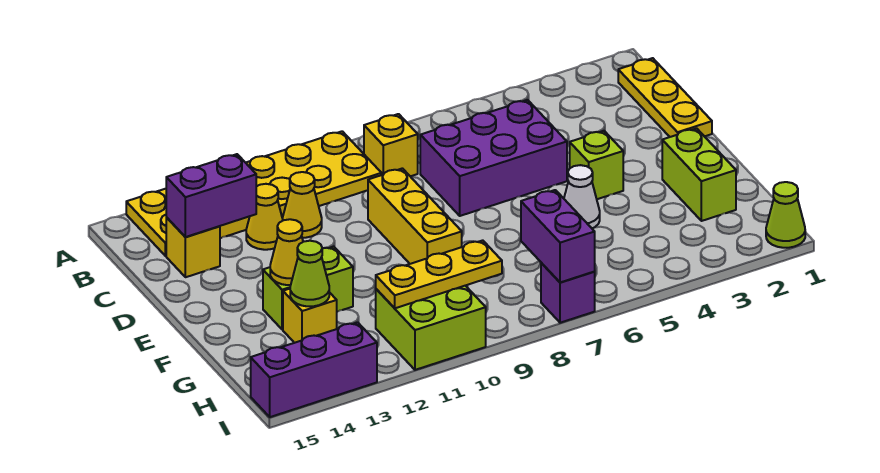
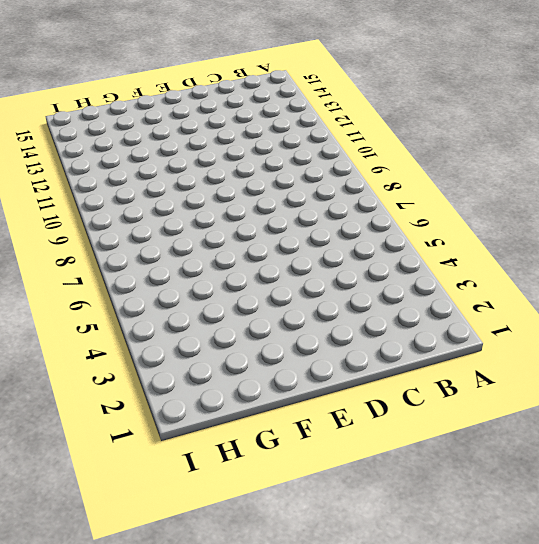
none -> yellow 2x6 plate [126,131,381,256]
none -> yellow 1x3 plate [618,58,712,137]
none -> yellow 1x1 brick [364,114,418,176]

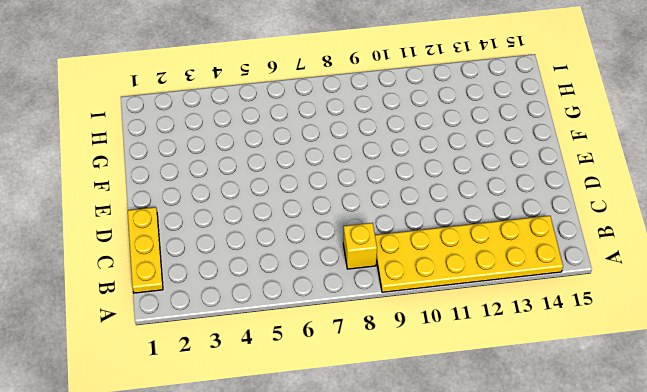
none -> purple 2x3 brick [420,100,567,216]
none -> yellow 1x1 cone [283,172,322,238]
none -> yellow 1x1 cone [246,184,283,250]

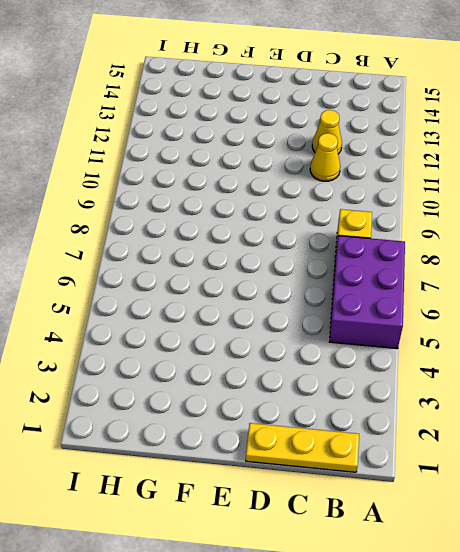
purple 2x3 brick [329,236,405,349] -> purple 2x3 brick moved to [420,100,567,216]
none -> yellow 2x6 plate [126,131,381,256]
none -> yellow 1x1 brick [166,218,220,277]
none -> yellow 1x3 brick [368,168,462,264]

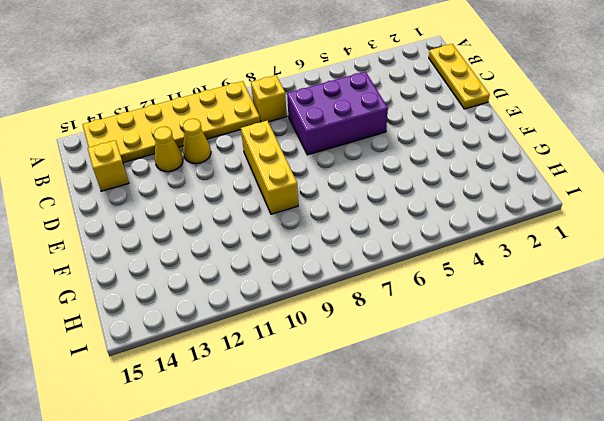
none -> lime 1x1 brick [570,131,623,199]
none -> lime 1x2 brick [662,128,736,221]
none -> white 1x1 cone [564,165,600,229]

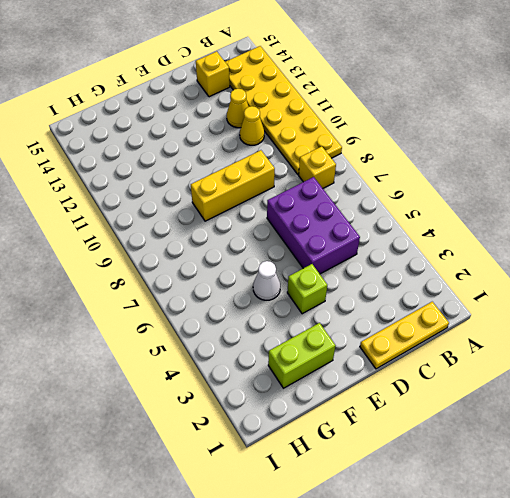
none -> lime 1x2 brick [263,247,353,330]
none -> yellow 1x1 brick [283,289,337,343]
none -> lime 2x2 brick [376,286,486,370]

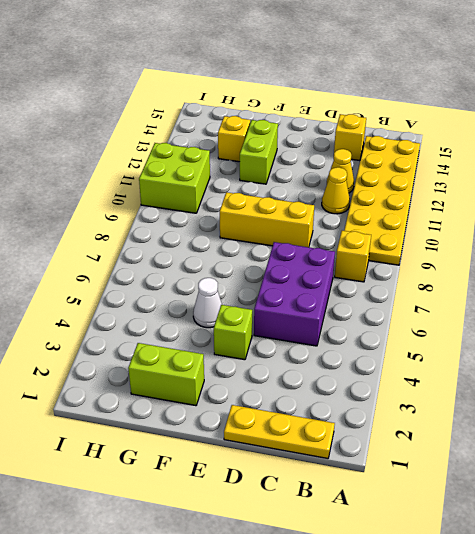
none -> lime 1x1 cone [766,182,805,248]
none -> purple 1x1 brick [541,263,595,323]
none -> purple 1x3 brick [251,322,377,417]

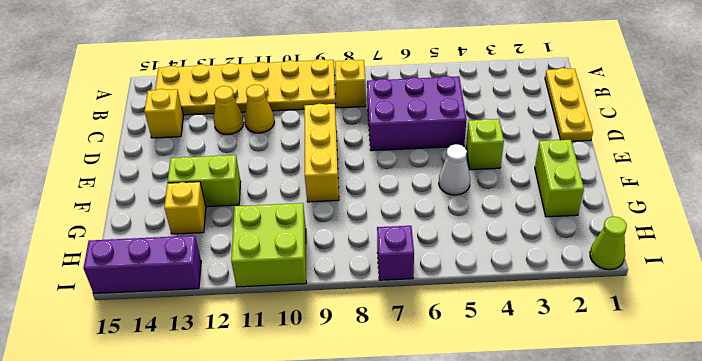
none -> purple 1x2 brick [166,154,256,237]
none -> yellow 1x1 cone [270,219,303,285]
none -> lime 1x1 cone [290,241,329,306]

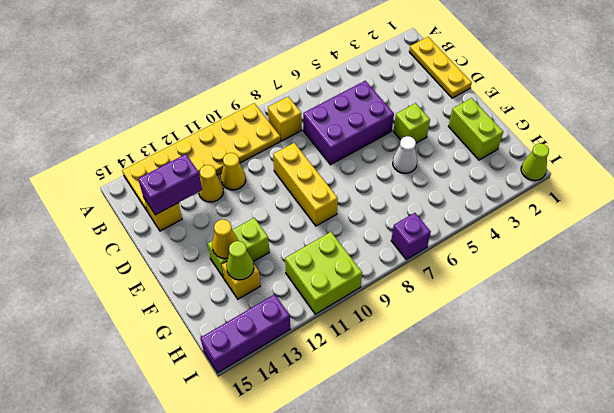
none -> purple 1x2 brick [521,190,595,282]
none -> yellow 1x3 plate [376,240,502,308]

